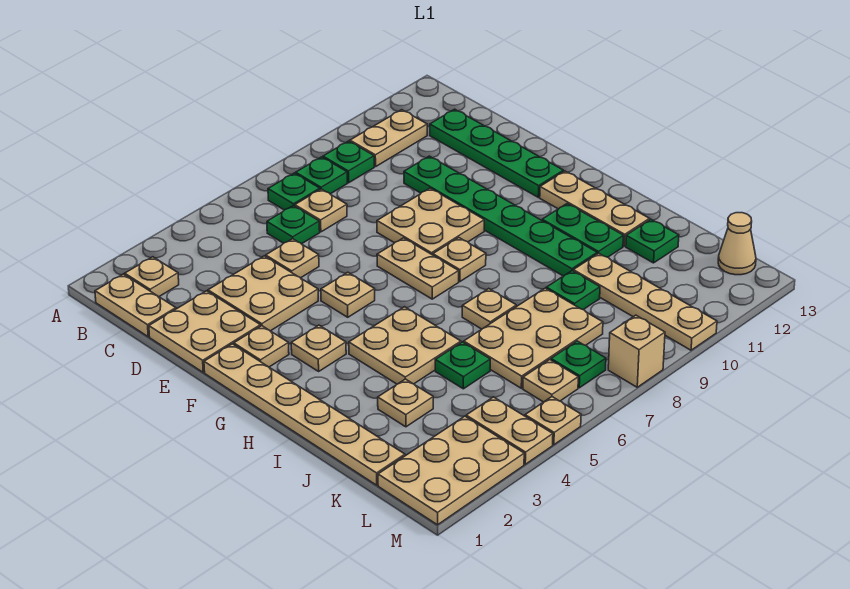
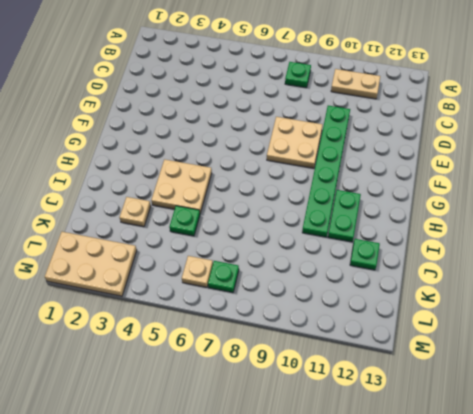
none -> tan 1x2 plate [95,274,176,337]
none -> tan 1x1 plate [125,257,179,297]
none -> green 1x1 plate [268,173,320,210]
none -> green 1x1 plate [323,141,374,183]

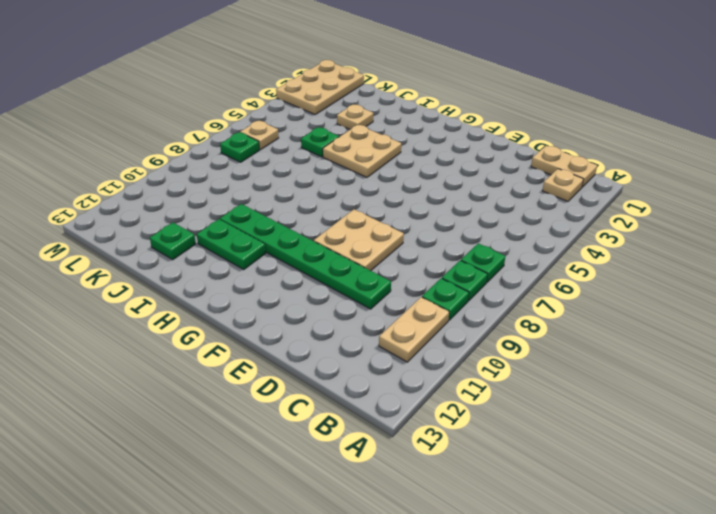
none -> green 1x1 plate [267,205,320,244]
none -> tan 1x1 plate [295,189,347,232]
none -> green 1x4 plate [430,109,563,197]
none -> tan 2x2 plate [149,291,260,372]

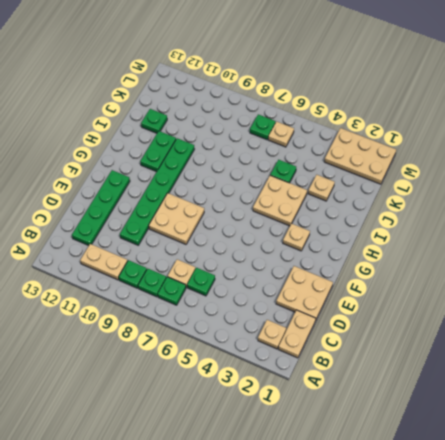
none -> tan 2x2 plate [208,256,318,331]
none -> tan 1x1 plate [266,239,319,278]
none -> tan 1x6 plate [204,344,405,485]
none -> tan 1x1 plate [234,326,289,367]

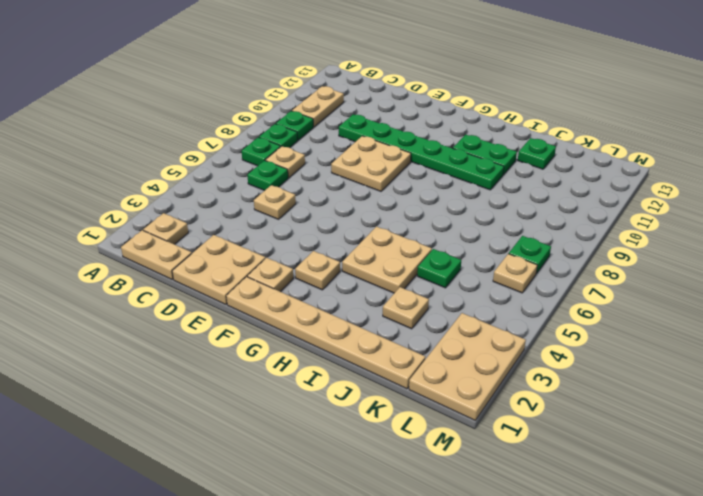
none -> green 1x4 plate [430,109,563,197]
none -> tan 2x2 plate [208,256,318,331]
none -> tan 1x1 plate [321,272,375,317]
none -> tan 1x2 plate [377,238,459,299]

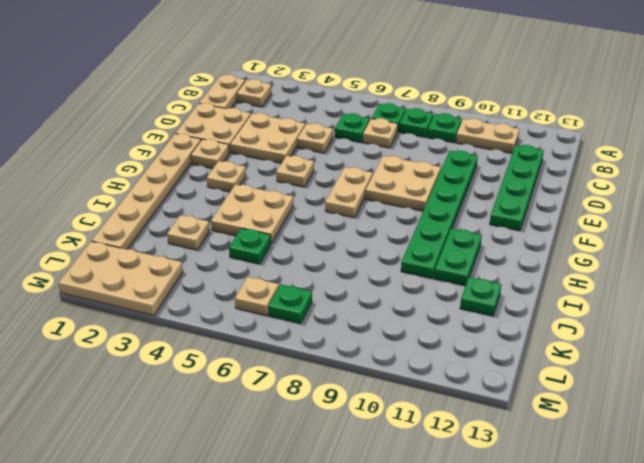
none -> tan 1x1 plate [433,238,486,282]
none -> tan 1x3 plate [540,171,649,246]
none -> tan 1x1 plate [462,289,516,329]
none -> tan 2x3 plate [464,288,603,388]

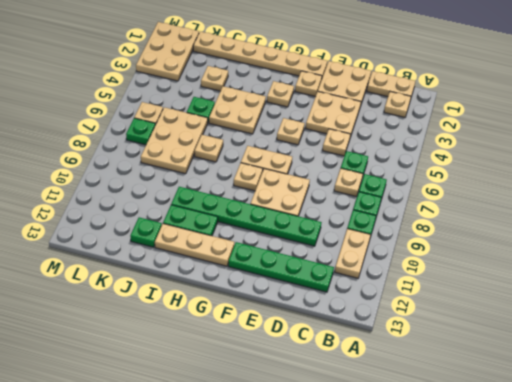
none -> green 1x1 plate [546,271,600,310]
none -> tan 1x4 plate [573,253,717,350]
none -> tan 1x2 plate [466,397,553,464]
none -> tan 1x1 cone [718,213,756,275]

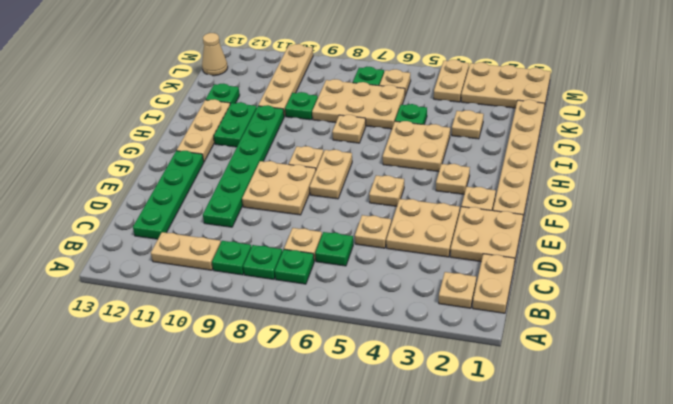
none -> tan 1x1 plate [525,397,581,445]
none -> tan 1x1 brick [608,315,665,387]

